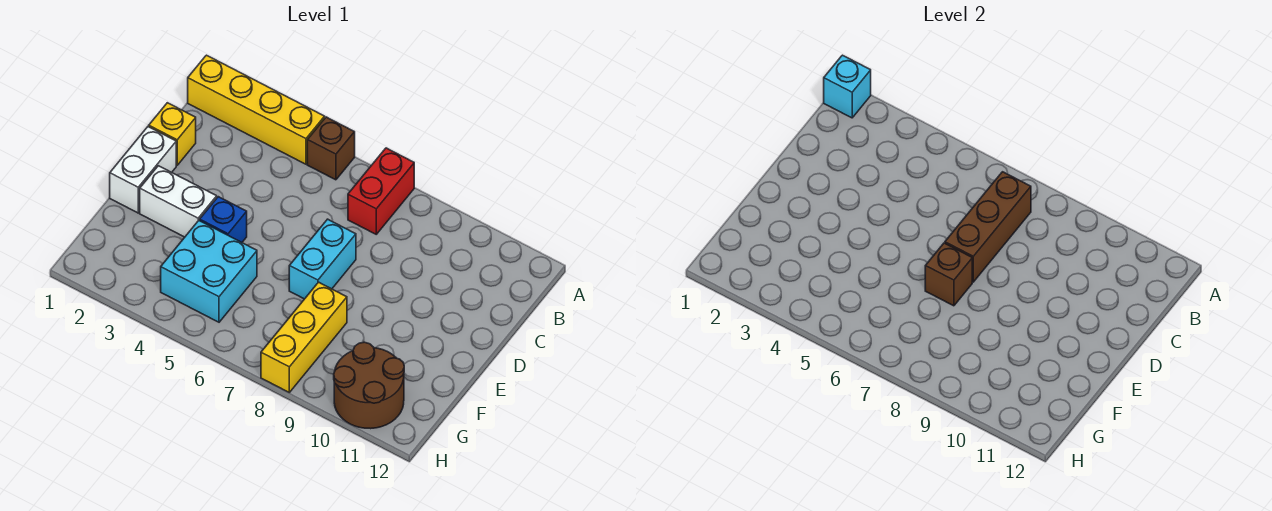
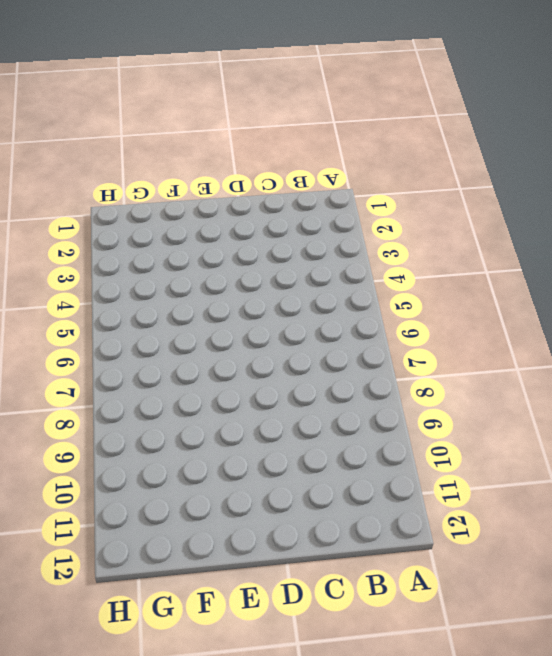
none -> yellow 1x4 brick [188,55,325,164]
none -> brown 1x1 brick [307,117,355,180]
none -> red 1x2 brick [348,148,414,234]

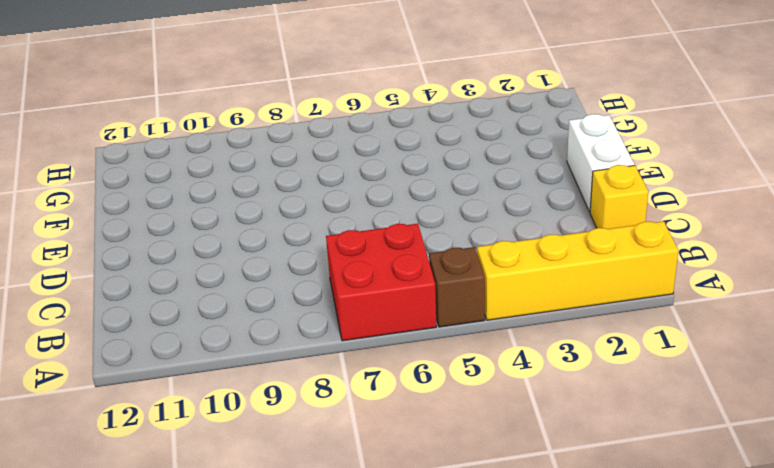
red 2x2 brick [326,224,436,341] -> red 1x2 brick [348,148,414,234]
none -> cyan 1x2 brick [289,219,356,299]
none -> white 1x2 brick [140,166,217,237]
none -> blue 1x1 brick [200,197,247,242]

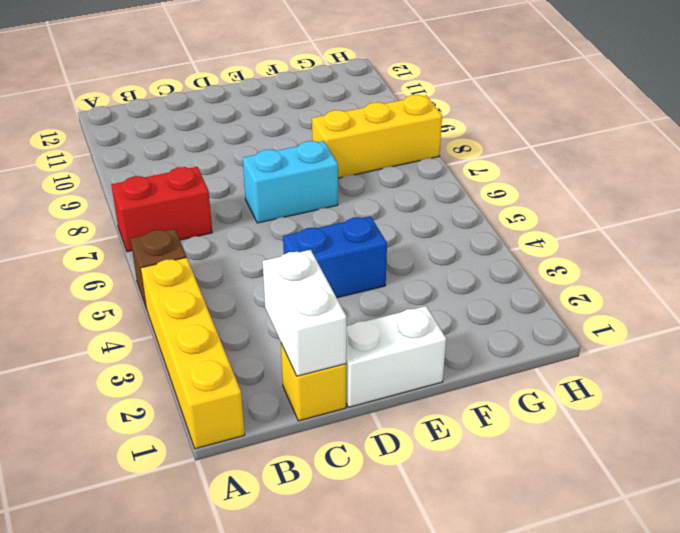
white 1x2 brick [262,250,346,376] -> white 1x2 brick moved to [140,166,217,237]
blue 1x2 brick [283,216,387,298] -> blue 1x1 brick [200,197,247,242]
none -> cyan 2x2 brick [161,221,257,322]
none -> brown 2x2 round brick [334,342,404,429]
none -> cyan 1x1 brick [824,55,871,118]

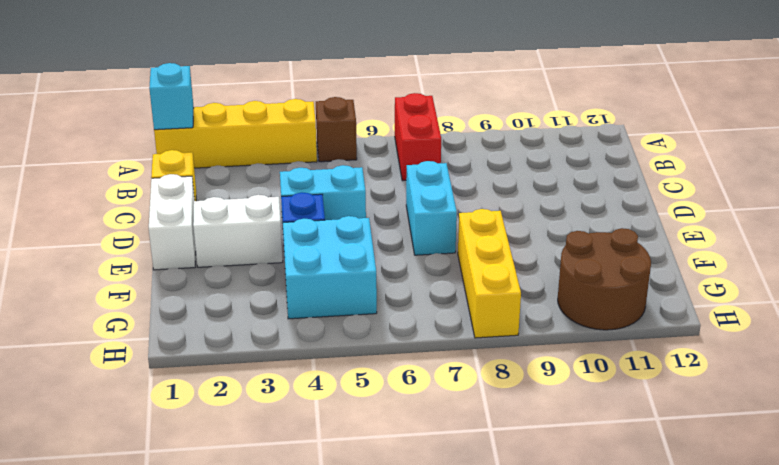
cyan 1x2 brick [280,165,366,223] -> none
none -> brown 1x3 brick [945,172,1031,282]
none -> brown 1x1 brick [925,243,972,306]

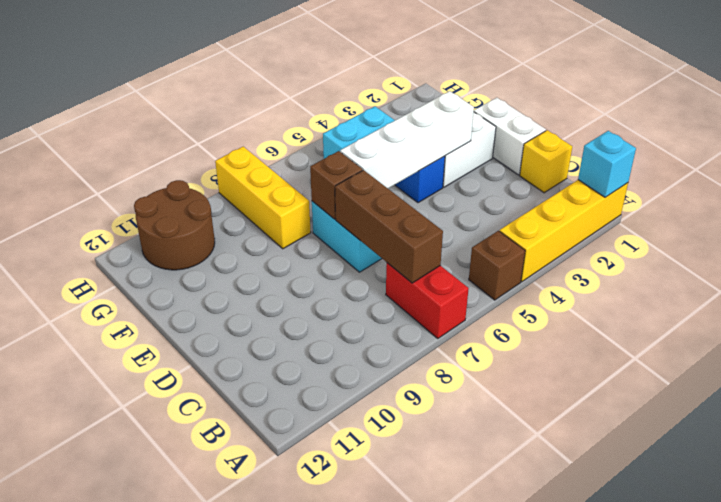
white 1x4 brick [340,91,474,188] -> none

